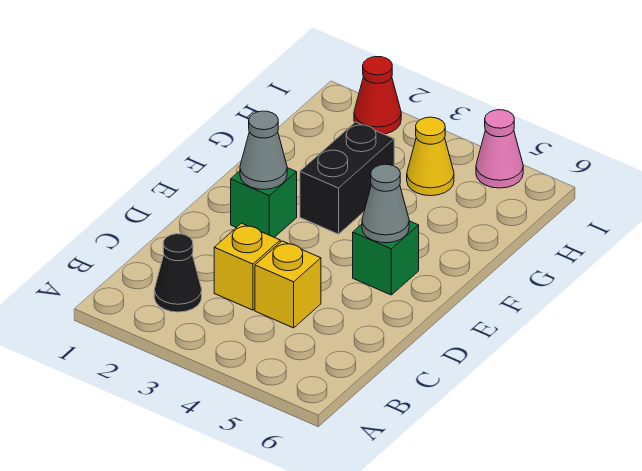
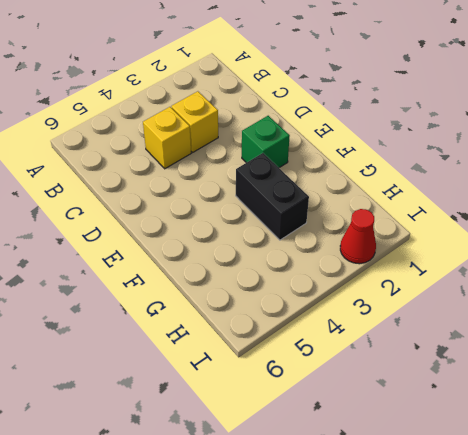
none -> black 1x1 cone [154,234,202,312]
none -> green 1x1 brick [353,221,419,295]

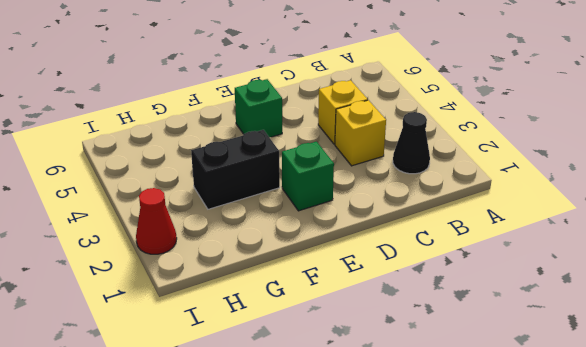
none -> yellow 1x1 cone [407,117,454,196]
none -> pink 1x1 cone [476,110,523,188]

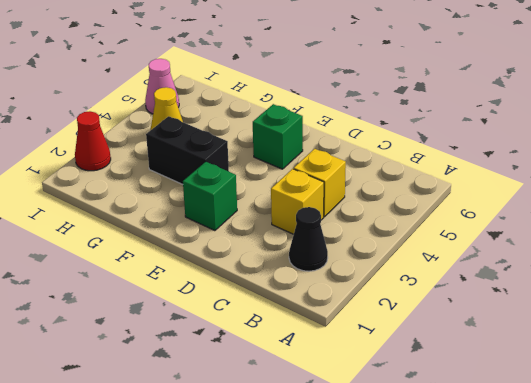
none -> grey 1x1 cone [240,111,287,189]
none -> grey 1x1 cone [362,164,409,243]

